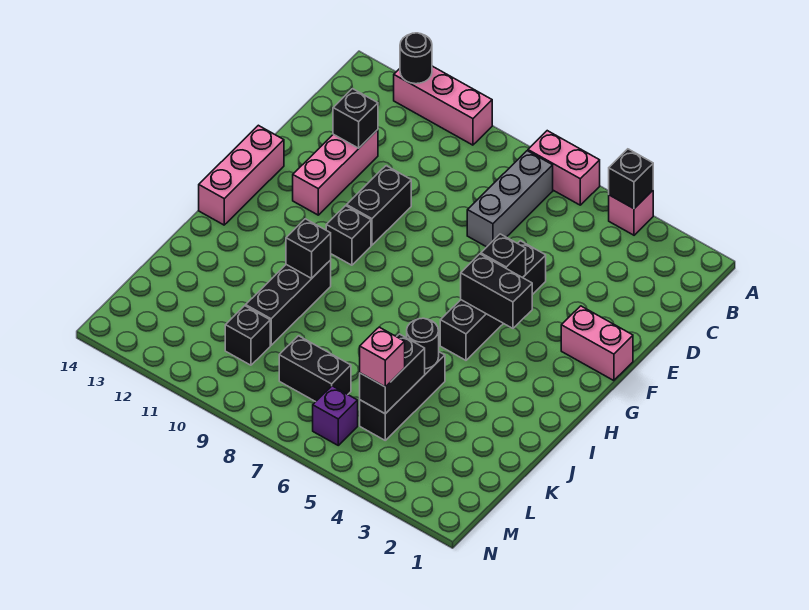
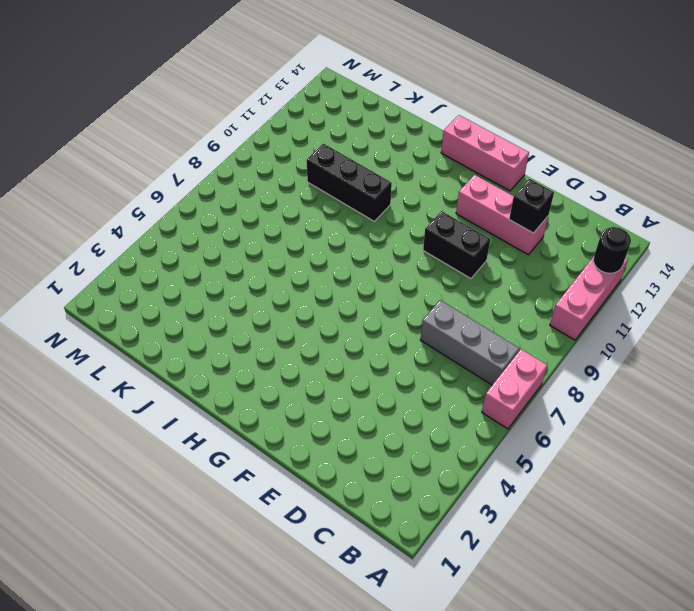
none -> pink 1x1 brick [609,190,653,235]
none -> black 1x4 brick [440,241,546,360]
none -> pink 1x2 brick [561,306,633,381]

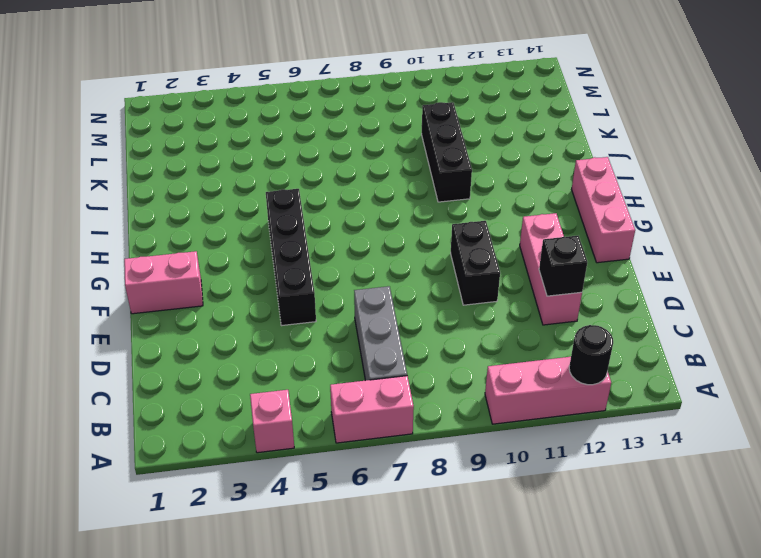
none -> black 1x1 brick [326,206,371,265]
none -> black 1x3 brick [360,352,445,440]
none -> black 1x2 brick [279,336,351,402]

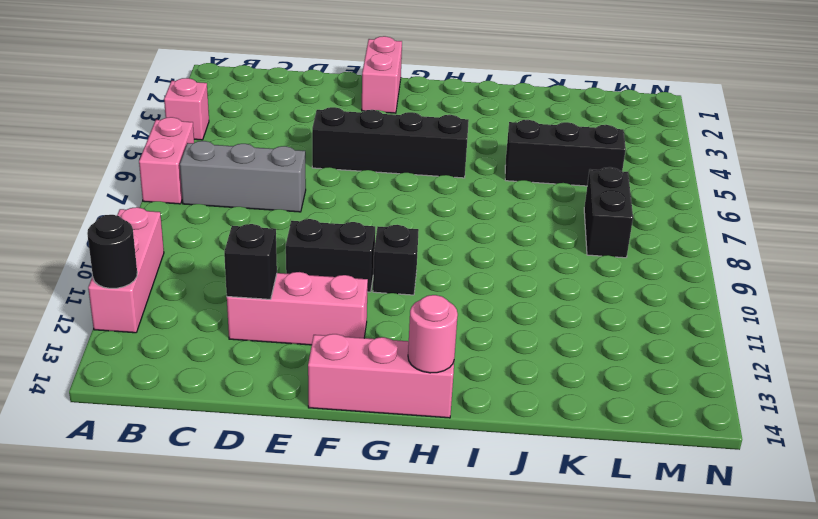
pink 1x1 round brick [408,295,458,373] -> none
none -> black 1x3 brick [246,260,331,345]
none -> black 1x1 brick [225,306,270,365]
none -> purple 1x1 brick [313,386,358,445]

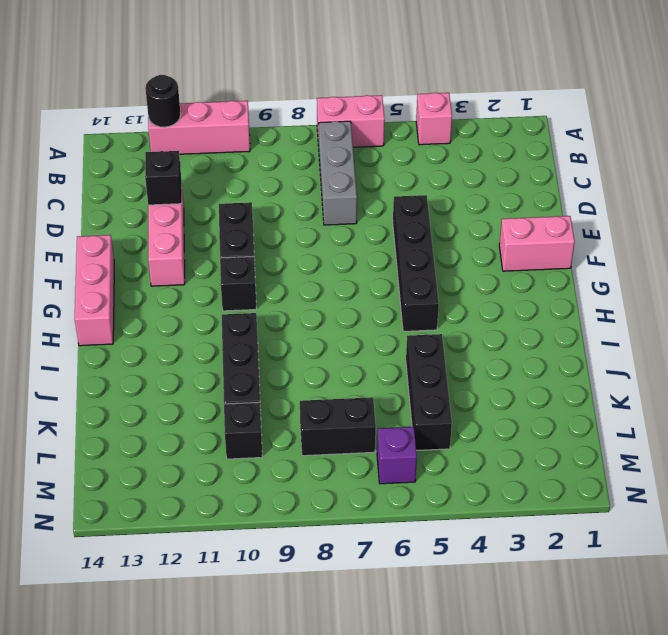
none -> black 1x1 brick [609,149,653,208]
none -> black 1x1 brick [481,234,526,278]
none -> black 1x2 brick [461,254,532,328]

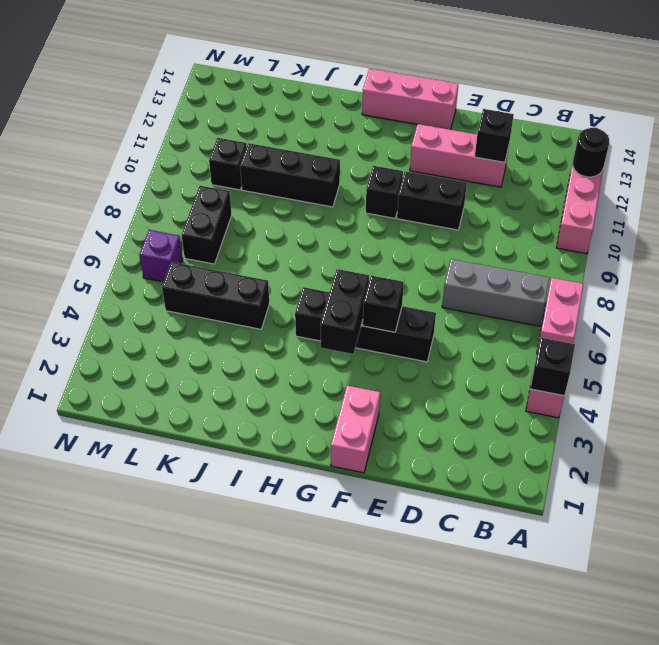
none -> black 1x1 brick [286,219,331,278]
none -> black 1x1 round brick [407,318,439,369]
none -> black 1x2 brick [360,334,425,414]

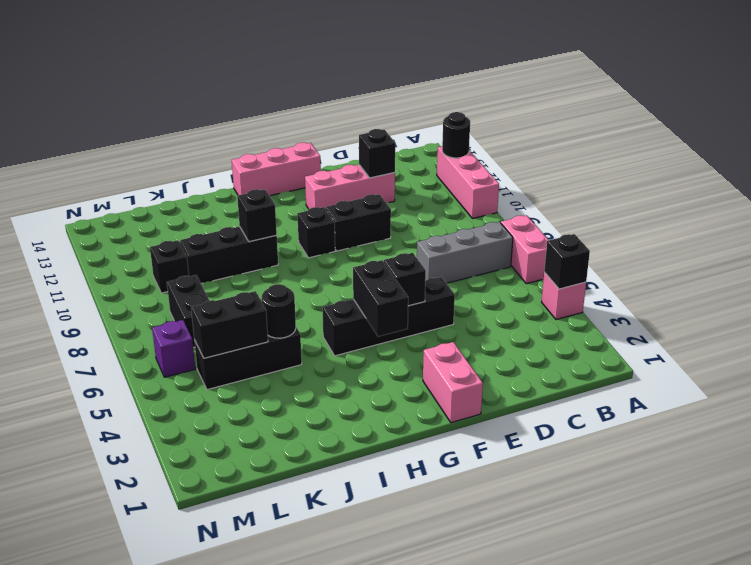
none -> pink 1x1 brick [360,327,405,387]

